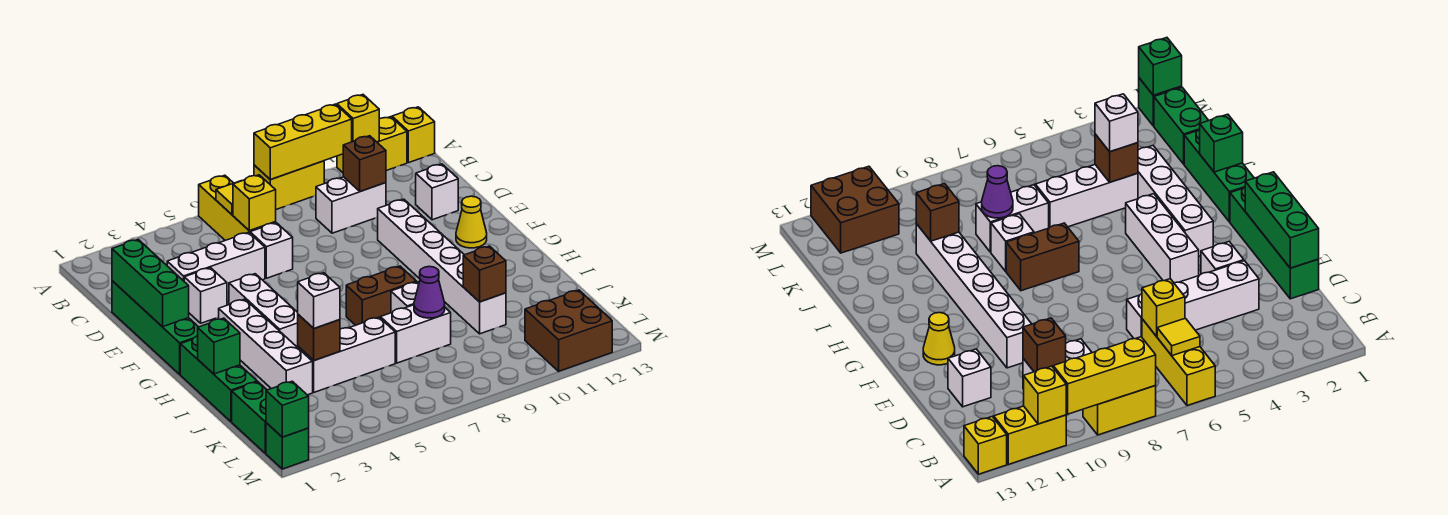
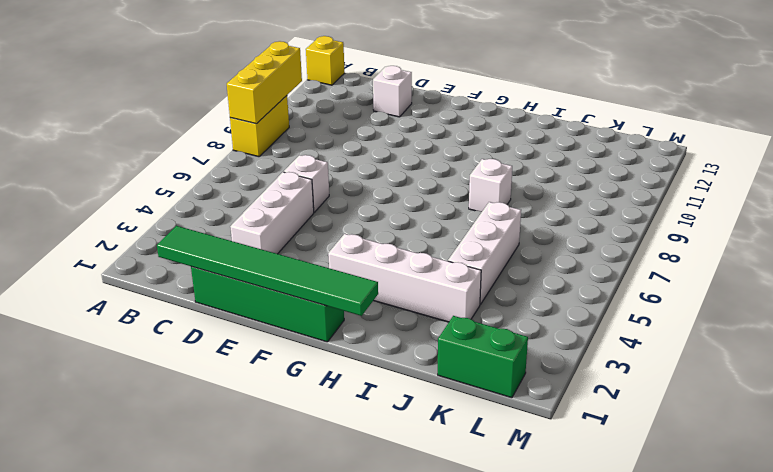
green 1x6 tile [157,226,378,316] -> green 1x3 brick [112,240,189,327]
none -> yellow 1x3 brick [199,175,276,240]
none -> yellow 1x2 brick [337,117,407,173]
none -> white 1x2 brick [316,177,386,233]
none -> white 1x1 brick [184,268,227,323]

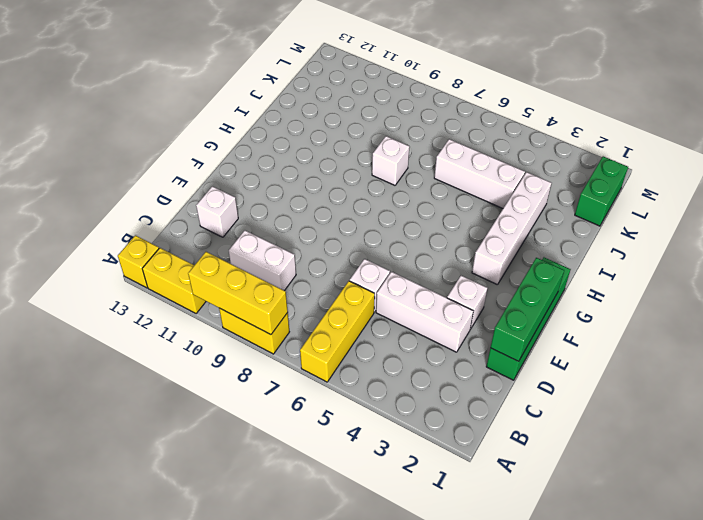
none -> white 1x6 brick [378,199,506,334]
none -> white 1x3 brick [229,274,298,348]
none -> yellow 1x1 cone [456,196,487,248]
none -> green 1x3 brick [180,336,257,422]

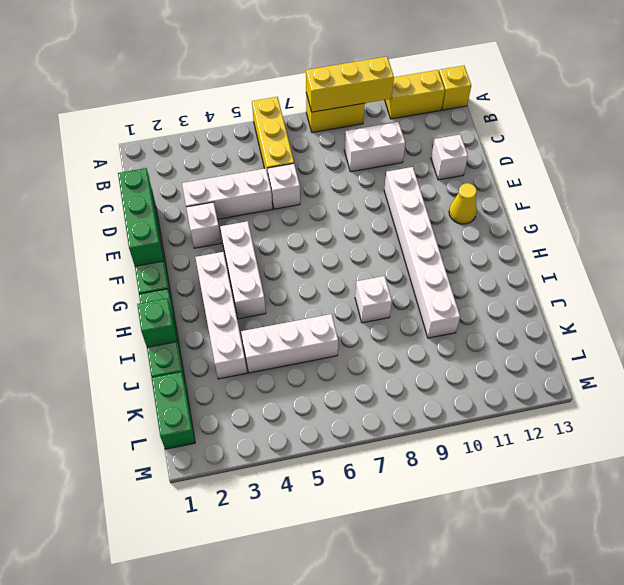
none -> brown 1x2 brick [346,266,416,325]
none -> white 1x2 brick [380,305,451,363]
none -> brown 2x2 brick [525,290,612,371]
none -> green 1x1 brick [266,423,309,469]

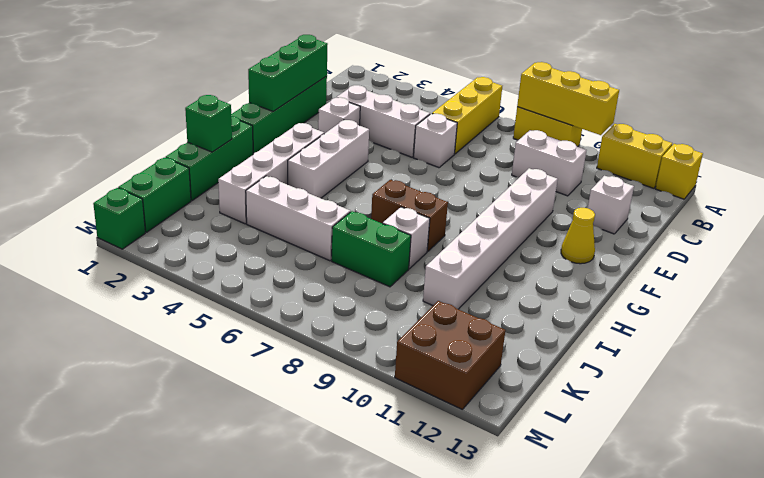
green 1x2 brick [332,211,411,287] -> white 1x2 brick [380,305,451,363]
none -> yellow 1x1 brick [337,95,379,142]
none -> yellow 1x1 tile [216,181,240,215]
none -> yellow 1x1 brick [233,175,276,231]
none -> brown 1x1 brick [343,136,386,191]

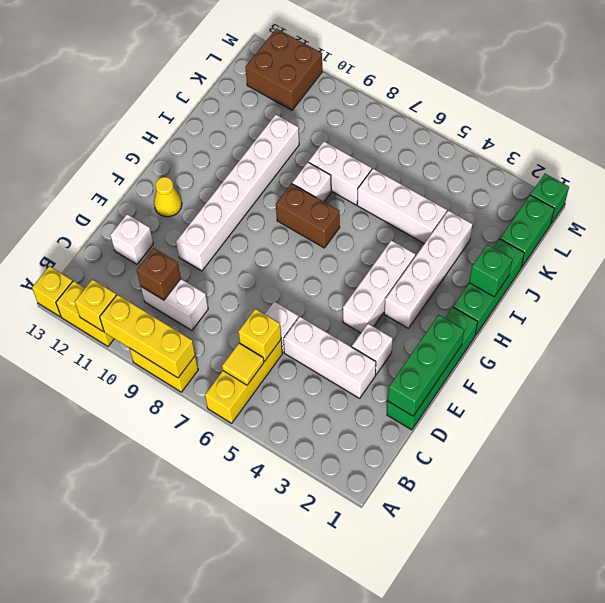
none -> brown 1x1 brick [298,315,340,360]
none -> purple 1x1 cone [414,267,445,318]
none -> brown 1x1 brick [463,246,506,302]
none -> green 1x1 brick [266,381,309,437]

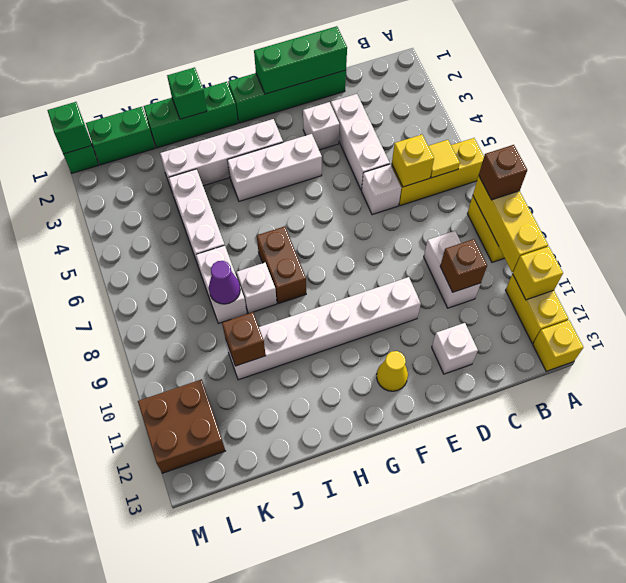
brown 1x1 brick [479,145,527,200] -> brown 1x1 brick moved to [298,315,340,360]
none -> white 1x1 brick [298,273,340,328]

